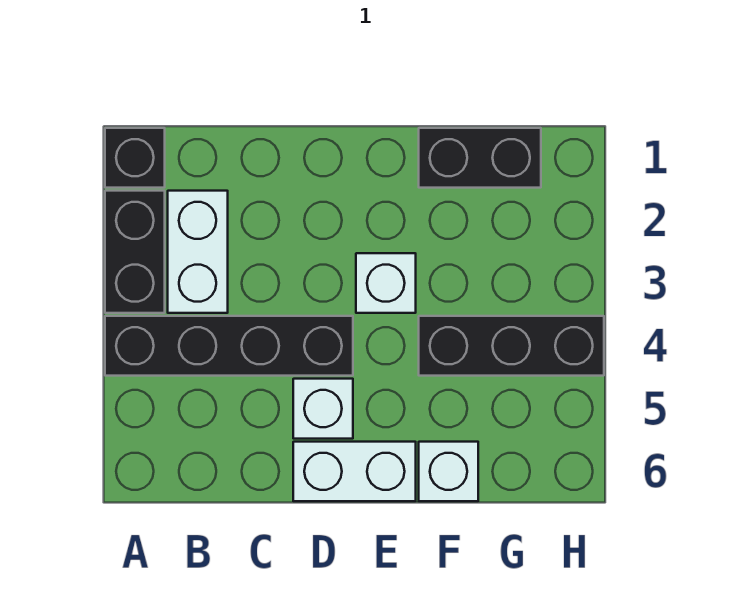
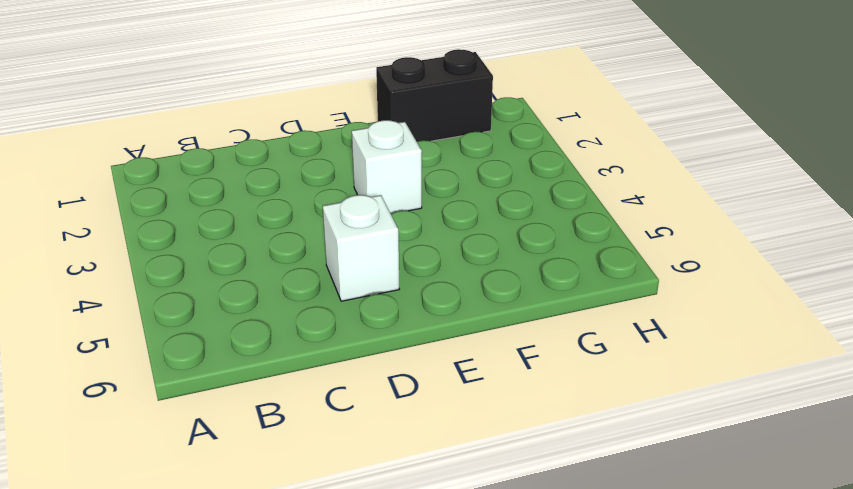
none -> black 1x1 brick [105,128,165,188]
none -> black 1x2 brick [105,191,165,313]

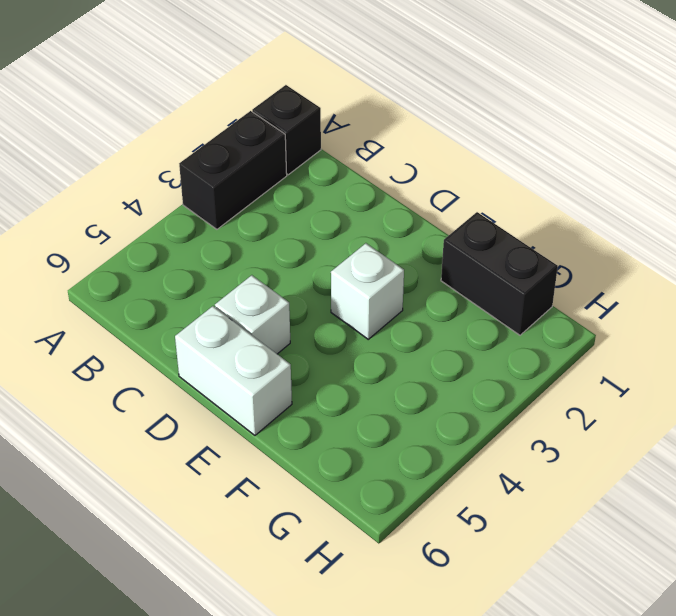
none -> black 1x4 brick [105,316,353,376]
none -> white 1x2 brick [168,191,228,313]

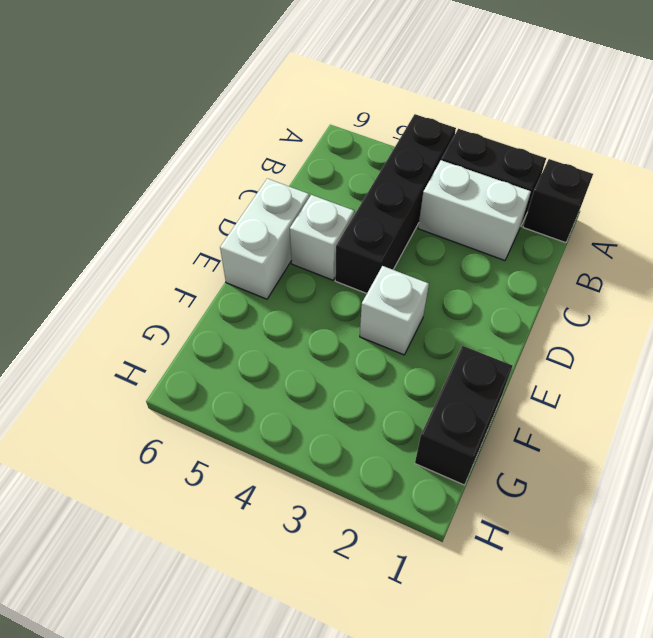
none -> black 1x3 brick [419,316,604,376]
none -> white 1x1 brick [419,442,478,501]

